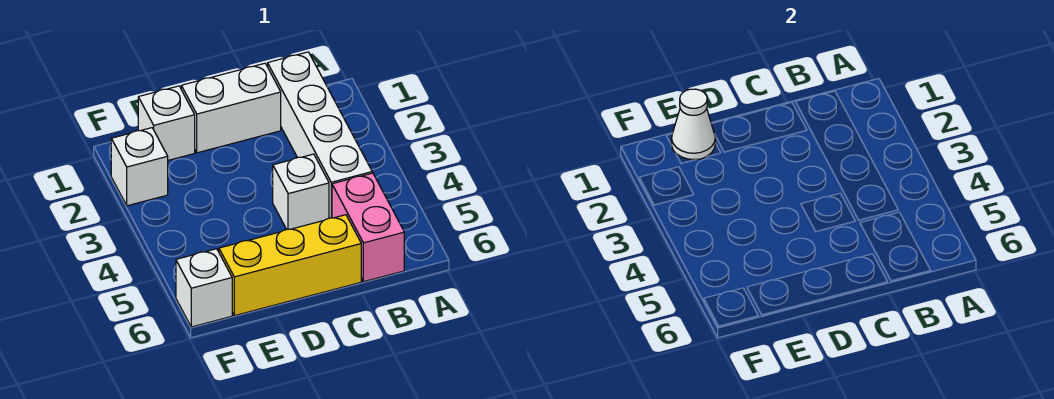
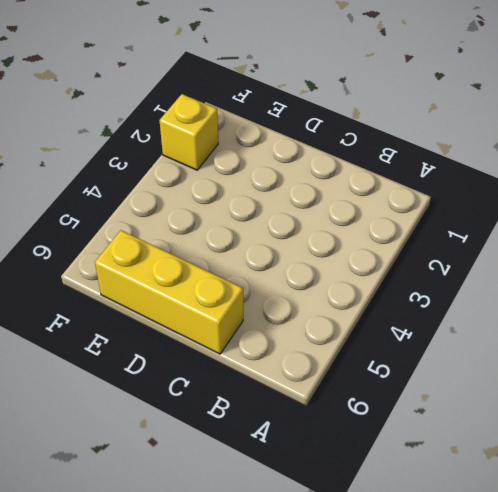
yellow 1x1 brick [159,94,218,170] -> white 1x1 brick [111,128,168,206]
none -> white 1x4 brick [268,52,372,218]
none -> pink 1x2 brick [332,173,404,282]

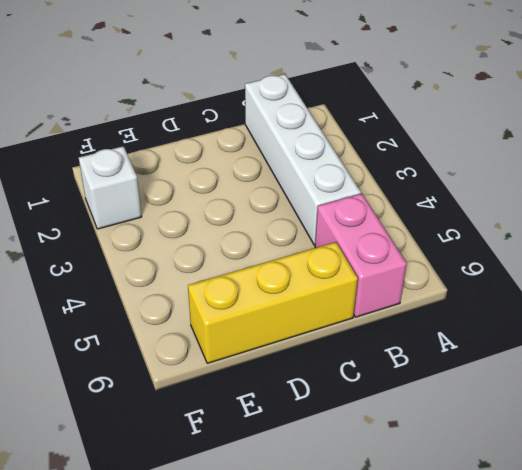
none -> white 1x2 brick [181,63,281,153]
none -> white 1x1 brick [273,154,329,229]

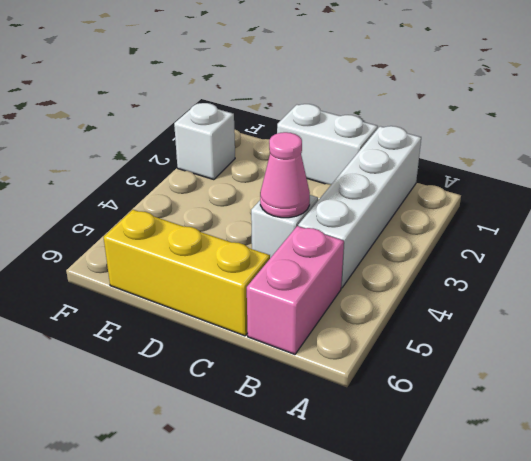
pink 1x1 cone [260,132,310,218] -> none
none -> white 1x1 brick [138,86,195,160]
none -> white 1x1 brick [176,249,232,327]

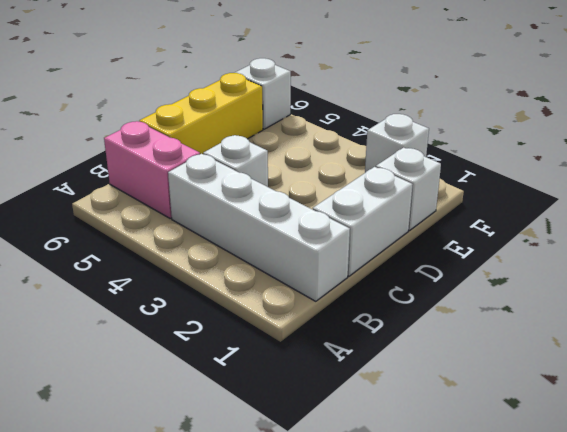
none -> white 1x1 cone [672,89,715,160]

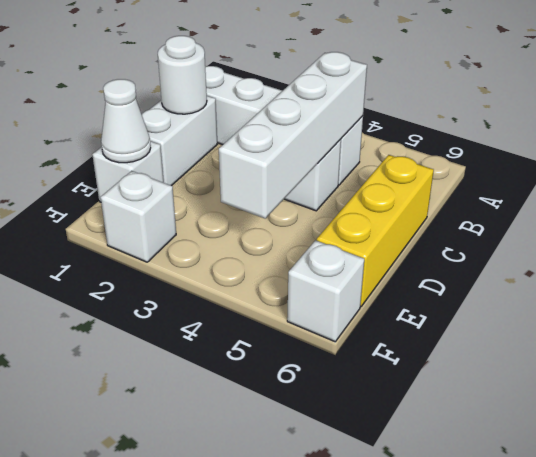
white 1x4 brick [219,52,367,218] -> none
white 1x1 round brick [158,36,207,114] -> none
none -> pink 1x2 brick [332,173,404,282]

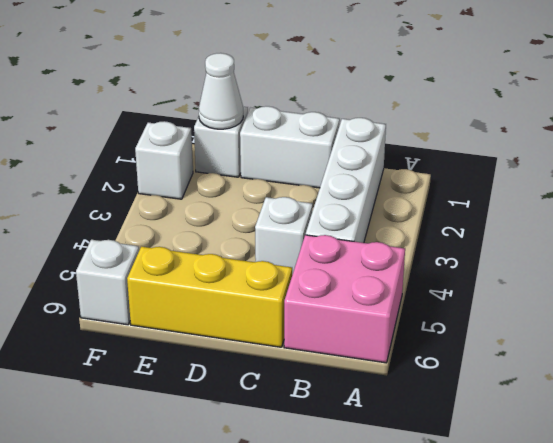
pink 2x2 brick [284,235,405,363] -> pink 1x2 brick [332,173,404,282]

